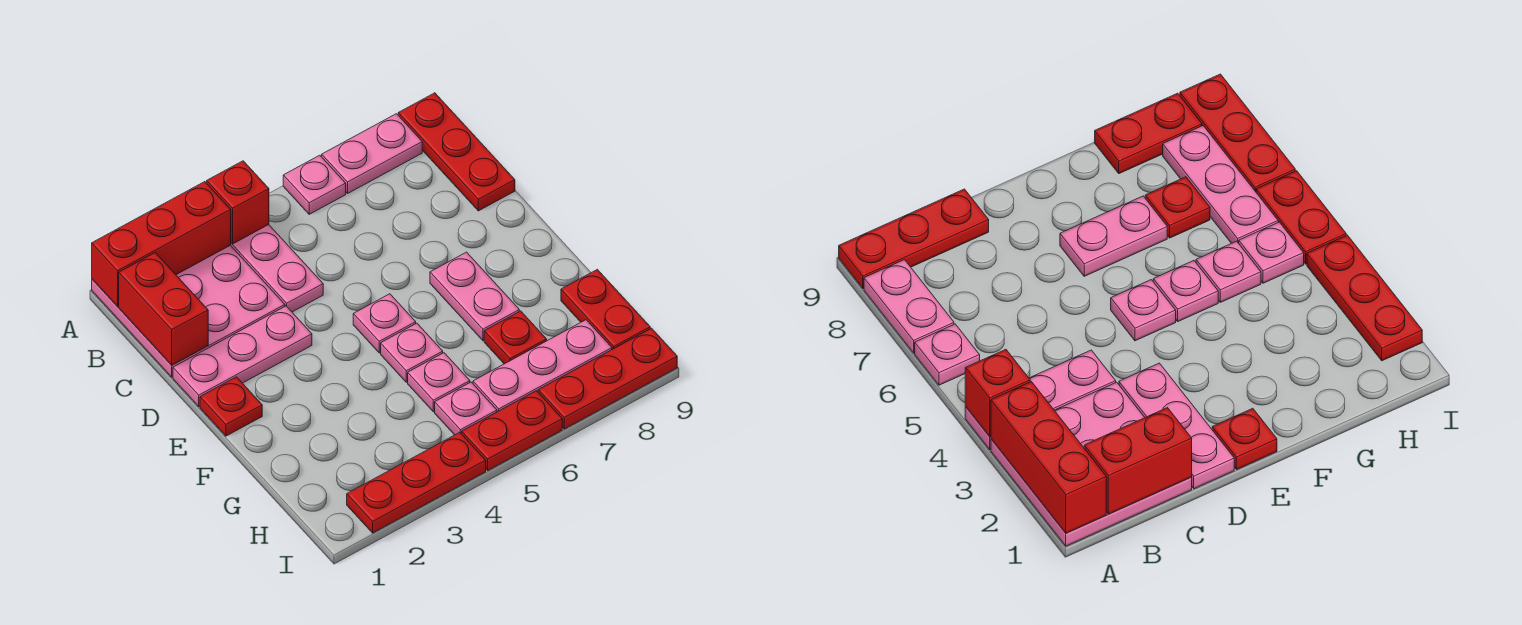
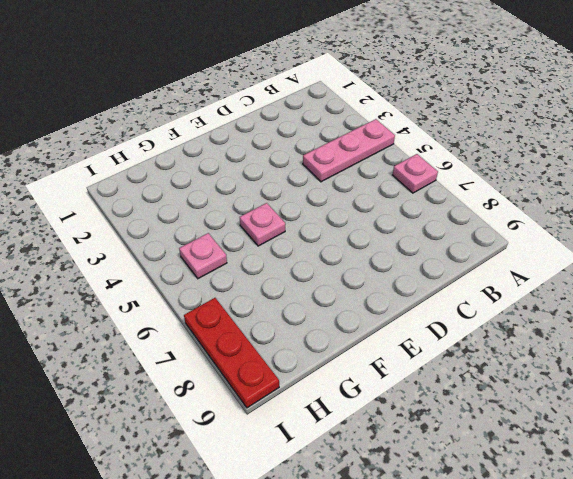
none -> pink 3x3 plate [92,245,285,377]
none -> pink 1x2 plate [322,114,422,193]
none -> red 1x3 plate [398,93,515,211]

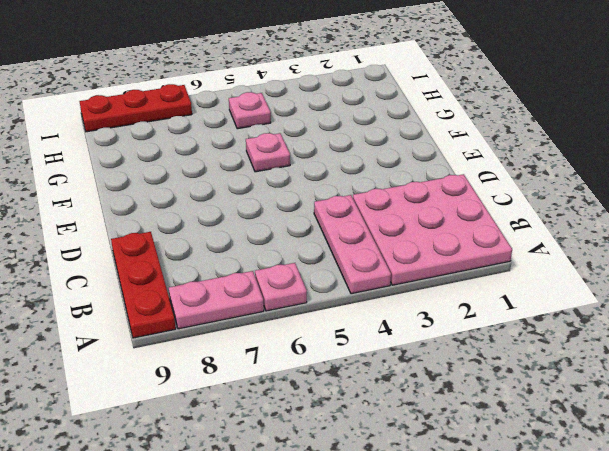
none -> pink 1x3 plate [173,306,312,407]
none -> red 1x1 plate [200,377,262,436]
none -> pink 1x1 plate [353,294,416,353]

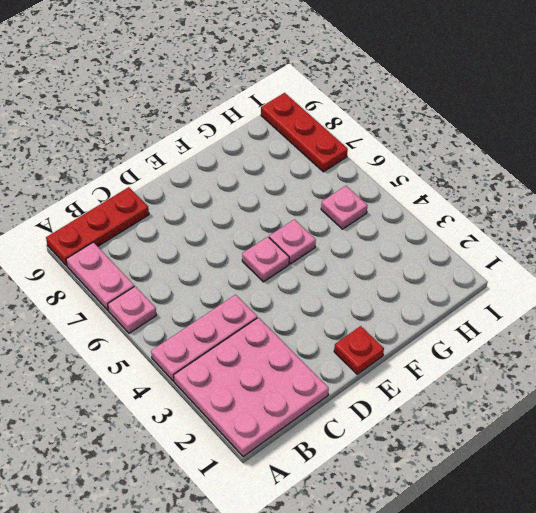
none -> pink 1x3 plate [173,306,312,407]
none -> pink 1x2 plate [430,252,519,341]
none -> pink 1x1 plate [408,353,470,412]

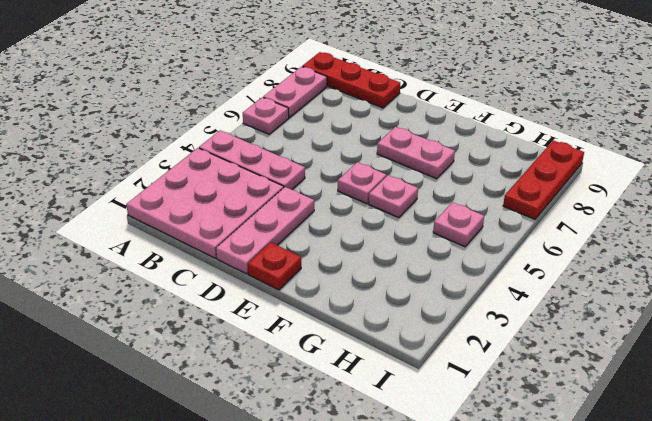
none -> pink 1x1 plate [408,353,470,412]
none -> red 1x1 plate [484,311,547,364]
none -> red 1x2 plate [561,269,650,349]

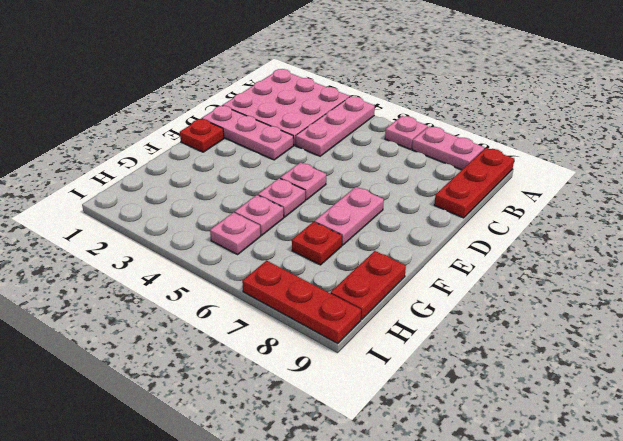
none -> pink 1x3 plate [473,320,612,412]
none -> red 1x3 plate [347,432,486,533]
none -> red 1x2 plate [462,391,562,470]

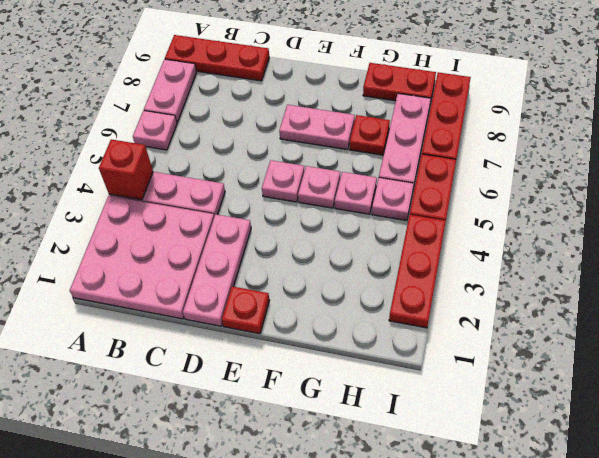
none -> red 1x3 brick [92,182,231,306]
none -> red 1x2 brick [119,253,208,365]

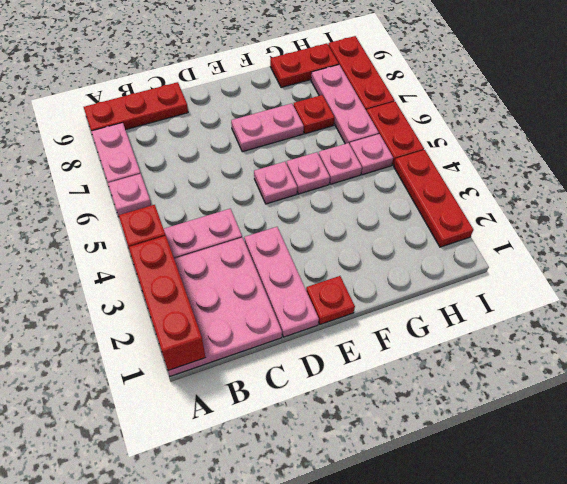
none -> red 1x2 brick [119,253,208,365]

